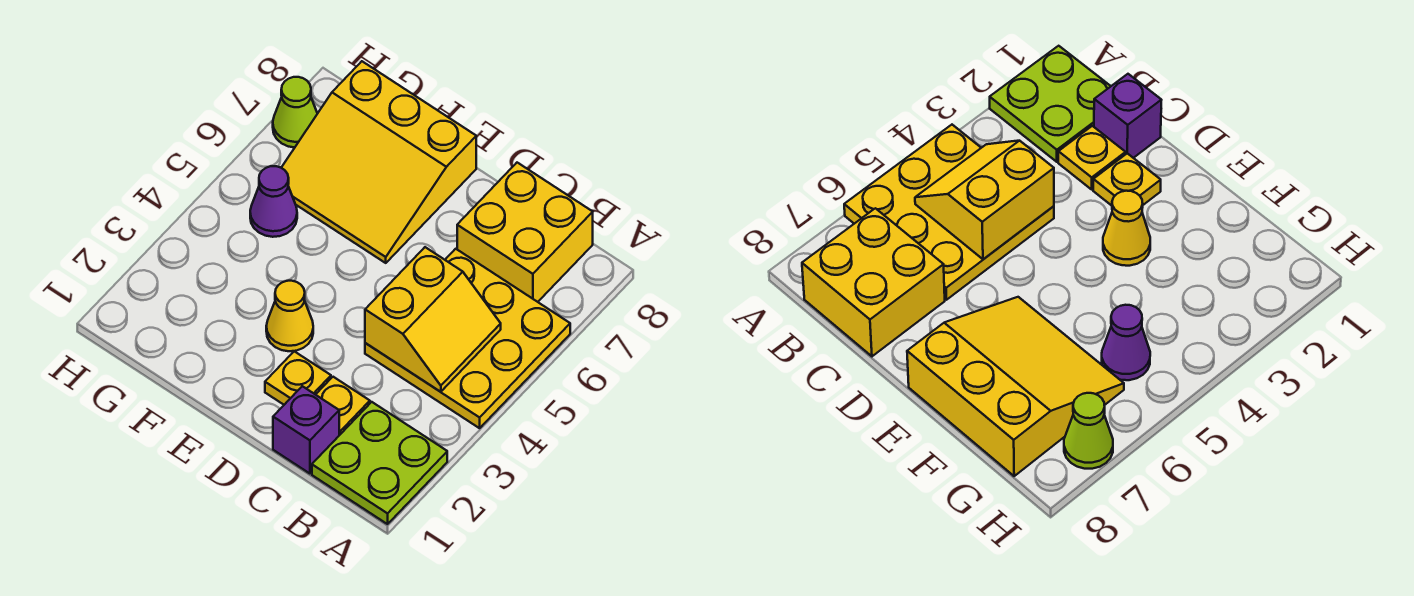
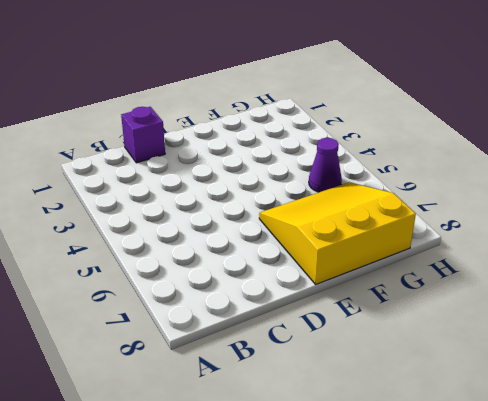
none -> lime 2x2 plate [312,402,447,524]
none -> yellow 3x3 plate [365,249,570,428]

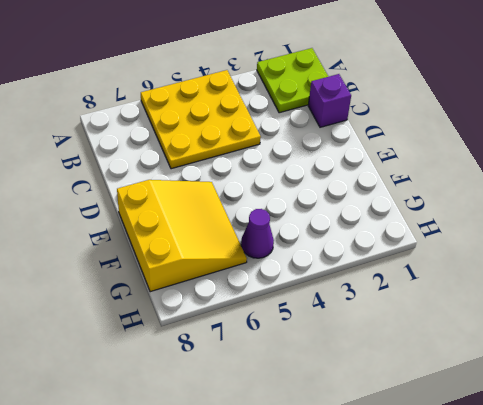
none -> yellow 2x2 brick [457,163,593,302]
none -> yellow 1x1 plate [316,377,370,435]

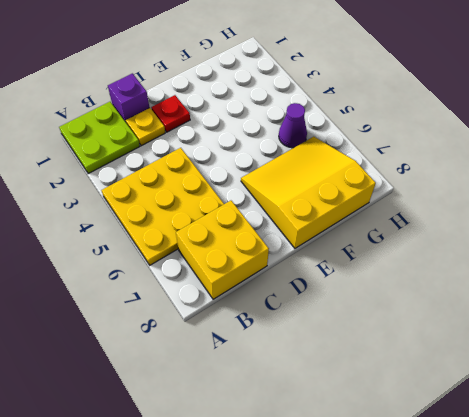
red 1x1 plate [151,95,190,132] -> yellow 1x1 plate [265,351,331,405]
none -> yellow 1x1 cone [266,281,313,351]
none -> lime 1x1 cone [273,77,317,148]

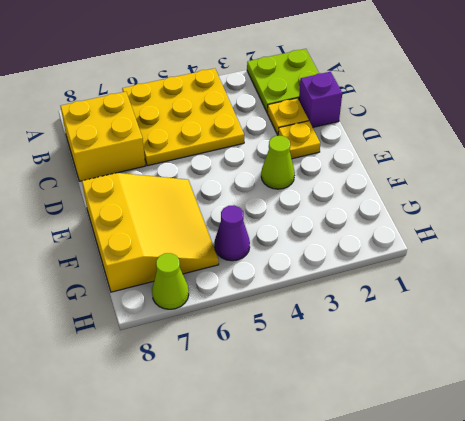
lime 1x1 cone [261,136,295,189] -> yellow 1x1 cone [266,281,313,351]
none -> yellow 2x2 slope [365,247,501,392]

